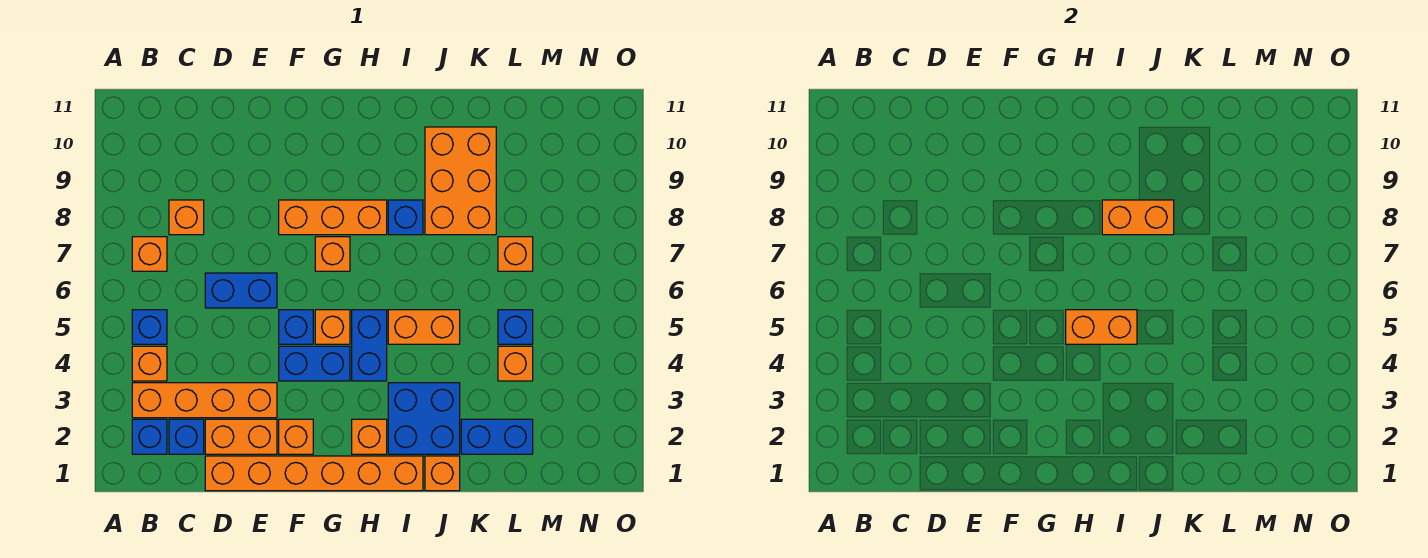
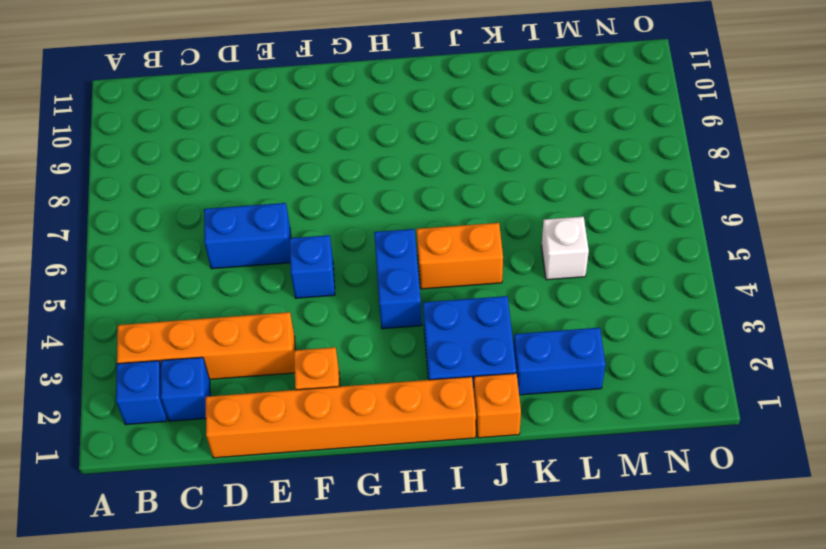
white 1x1 brick [541,217,589,280] -> blue 1x1 brick [498,310,533,344]
none -> orange 1x1 brick [132,346,167,381]
none -> blue 1x1 brick [132,310,167,344]
none -> orange 1x1 brick [132,237,167,271]

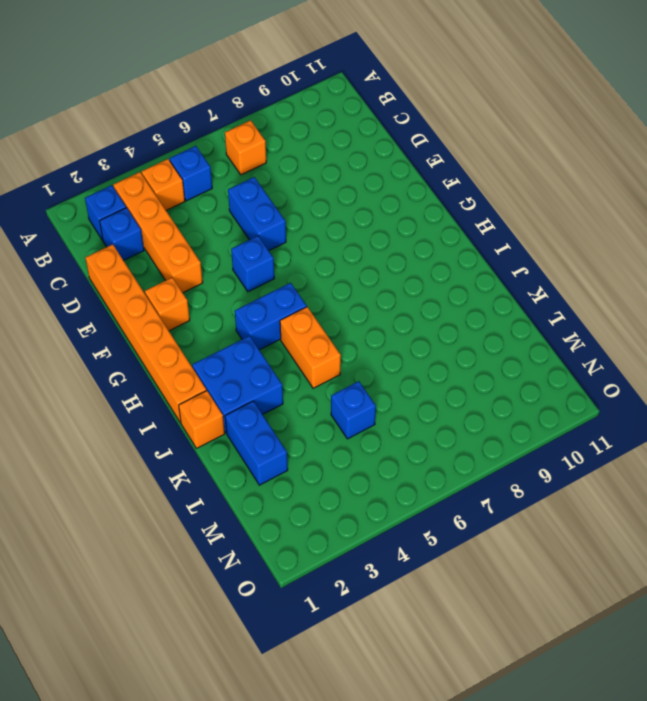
none -> orange 1x1 brick [169,200,204,235]
none -> orange 1x2 brick [205,419,277,454]
none -> blue 1x2 brick [279,346,350,381]

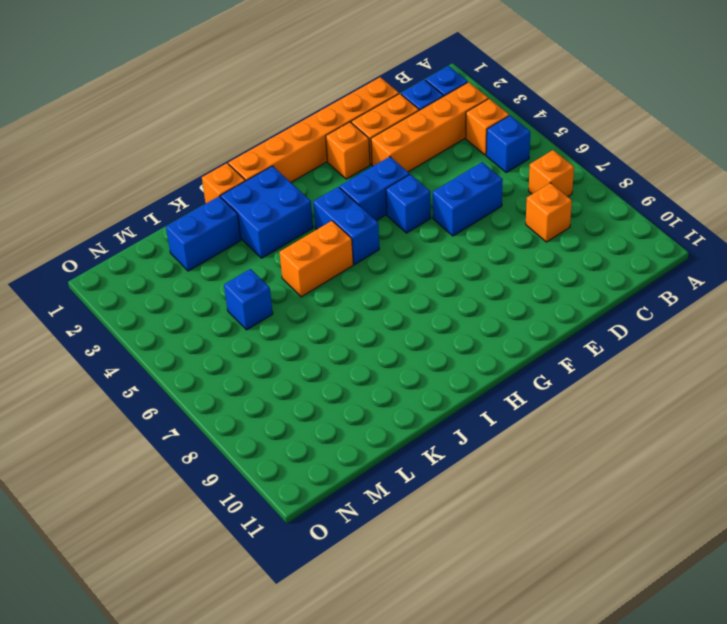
none -> orange 1x3 brick [279,200,387,235]
none -> orange 1x1 brick [315,310,350,344]
none -> orange 1x1 brick [315,237,350,271]

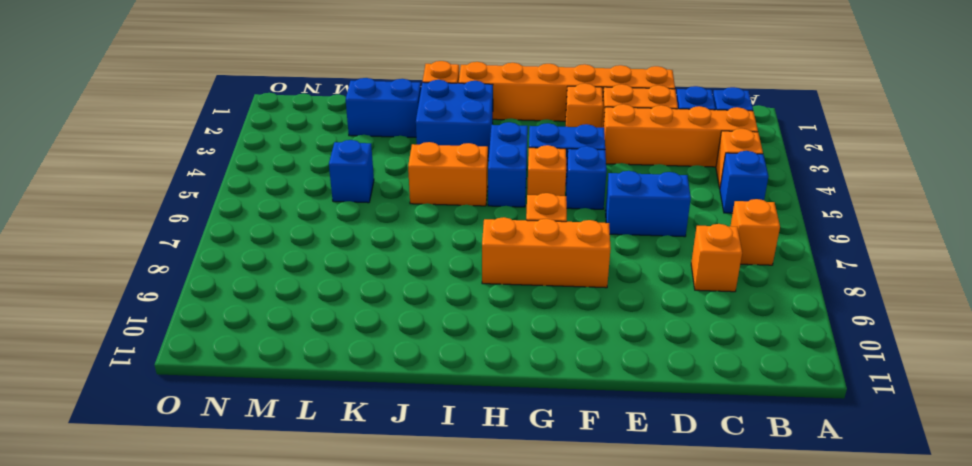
none -> orange 1x1 brick [352,419,387,454]
none -> blue 1x1 brick [388,200,423,235]
none -> orange 2x3 brick [425,127,496,235]

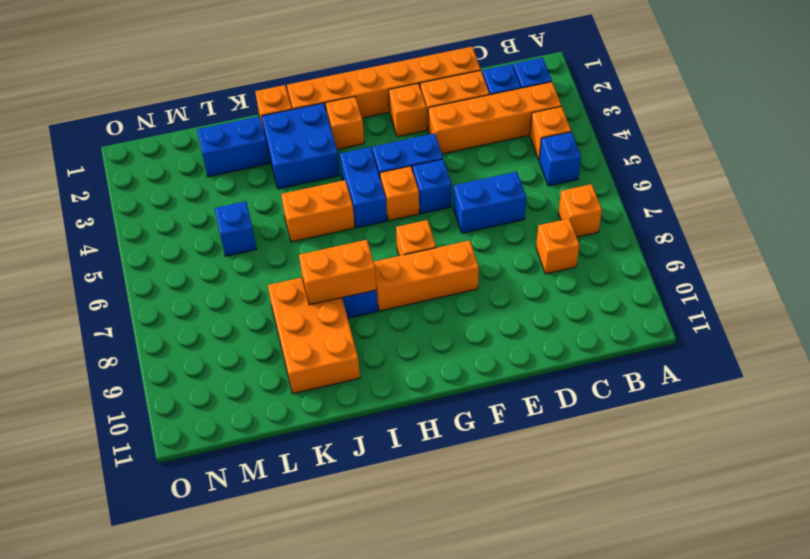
none -> orange 1x1 brick [498,346,533,381]
none -> orange 1x1 brick [498,237,533,271]
none -> orange 1x2 brick [1066,310,1137,344]

